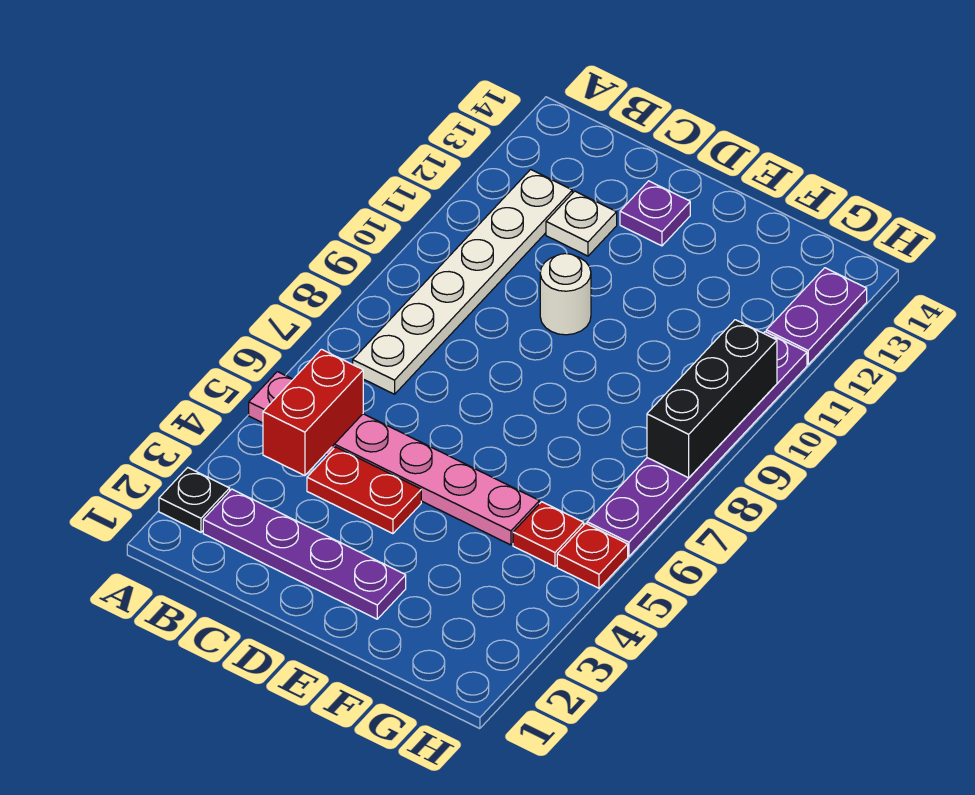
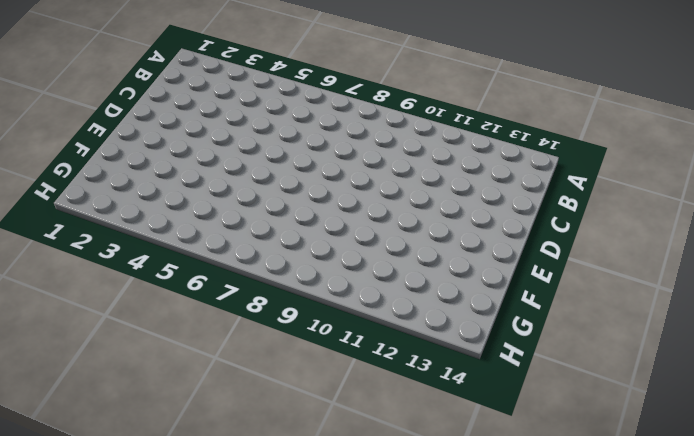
none -> black 1x1 plate [159,468,230,532]
none -> pink 1x6 plate [249,372,539,545]
none -> purple 1x4 plate [203,489,406,619]

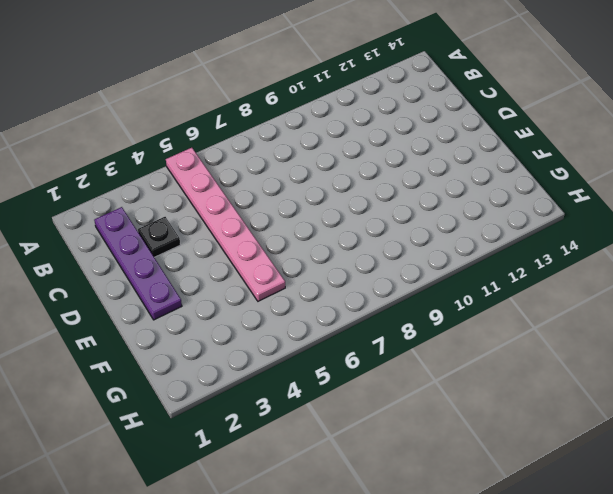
black 1x1 plate [138,217,180,257] -> black 1x1 plate moved to [159,468,230,532]
none -> white 1x6 plate [353,170,572,394]
none -> red 1x2 plate [307,447,421,534]
none -> white 1x1 plate [546,191,617,256]

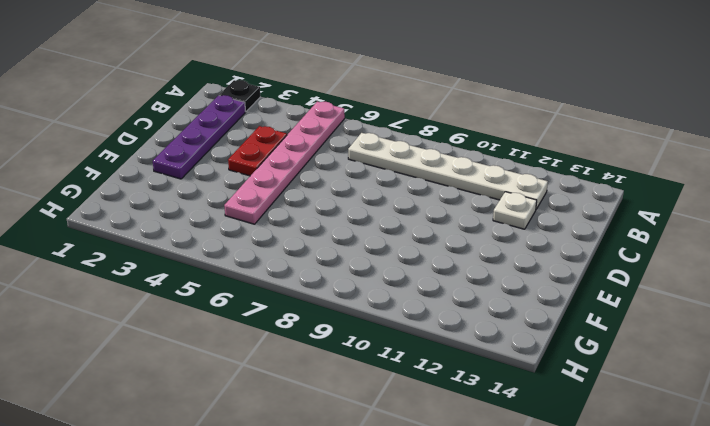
none -> white 1x1 round brick [540,254,591,335]
none -> purple 1x1 plate [620,181,690,246]
none -> red 1x1 plate [513,502,584,567]

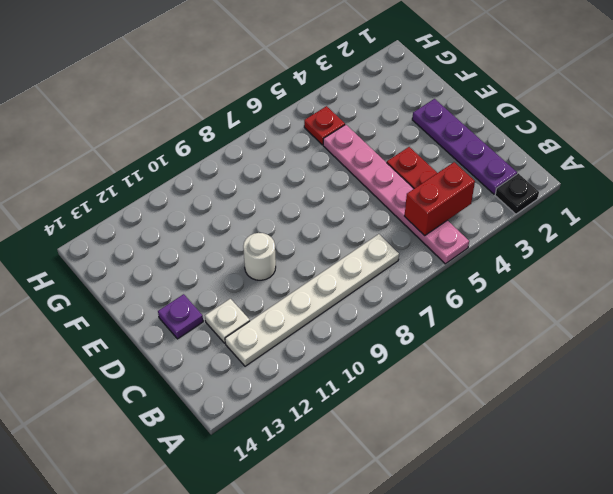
none -> red 1x1 plate [557,523,628,588]
none -> purple 1x6 plate [587,332,807,556]
none -> purple 1x2 plate [766,268,867,364]

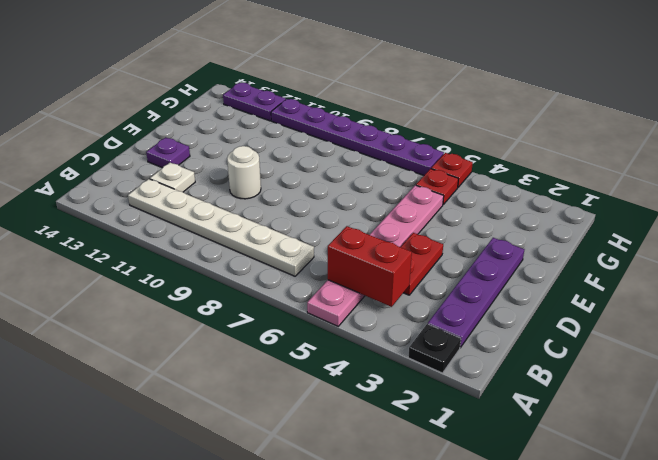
none -> black 1x3 brick [647,320,777,478]

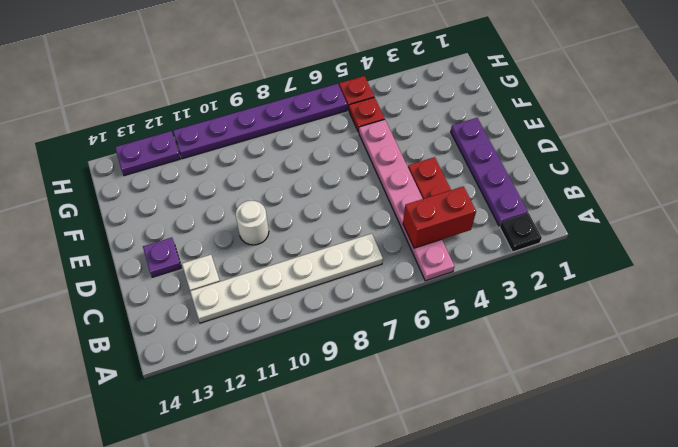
none -> black 1x3 brick [647,320,777,478]

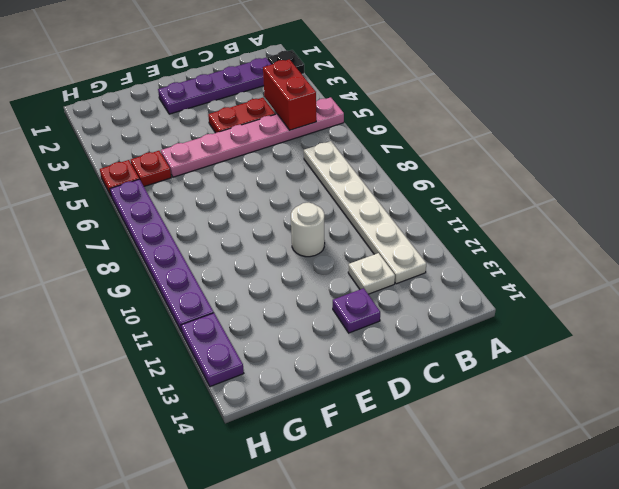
none -> black 1x3 brick [647,320,777,478]

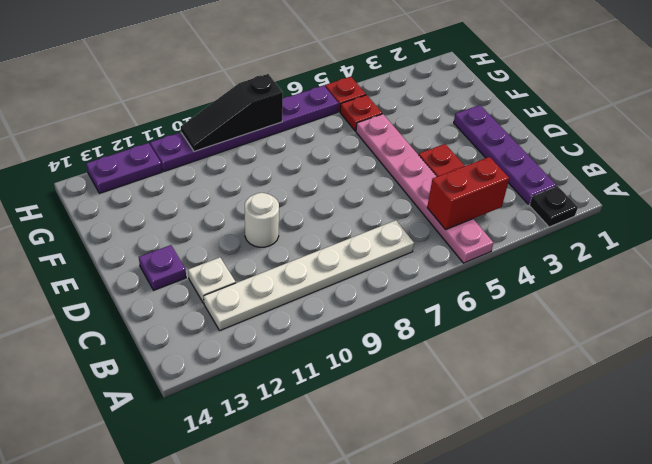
black 1x3 slope [181,74,283,152] -> black 1x3 brick [647,320,777,478]

